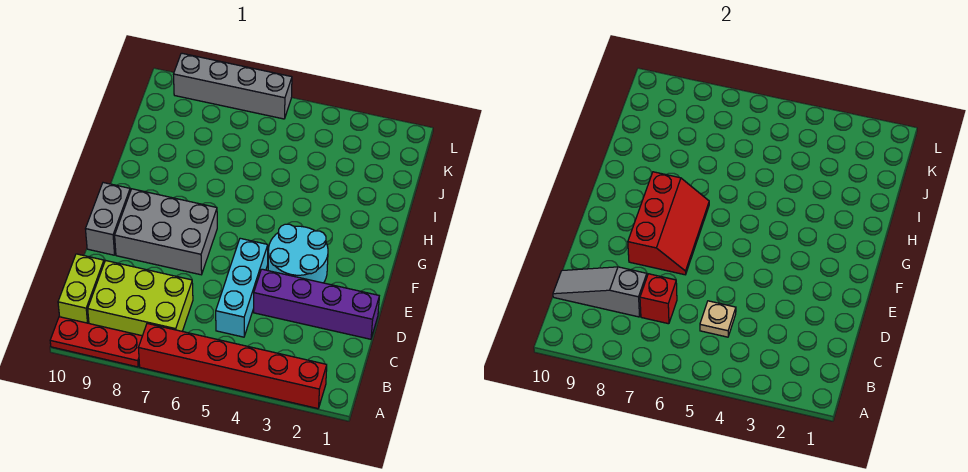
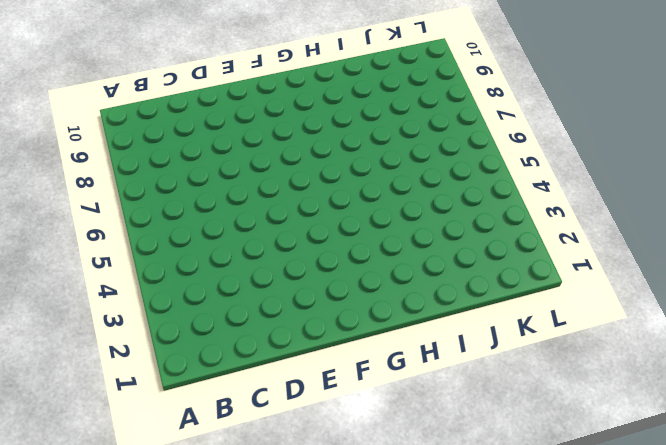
none -> red 1x6 brick [139,324,327,409]
none -> red 1x3 plate [50,317,142,367]
none -> lime 2x3 brick [88,261,193,336]

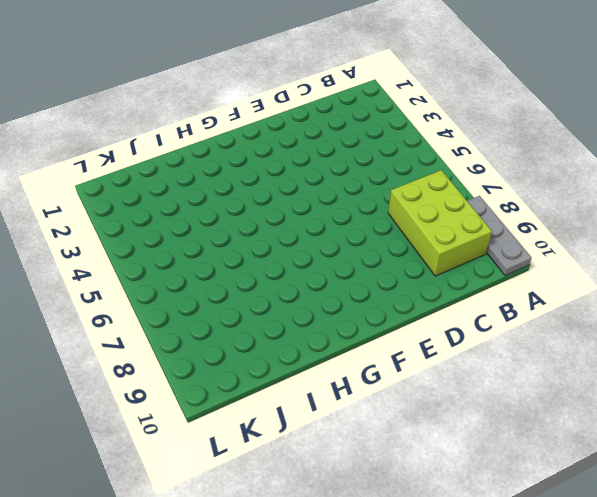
grey 1x3 plate [467,196,532,276] -> red 1x3 plate [50,317,142,367]
none -> red 1x6 brick [139,324,327,409]
none -> lime 1x2 brick [58,254,104,323]
none -> cyan 1x3 brick [216,238,268,337]

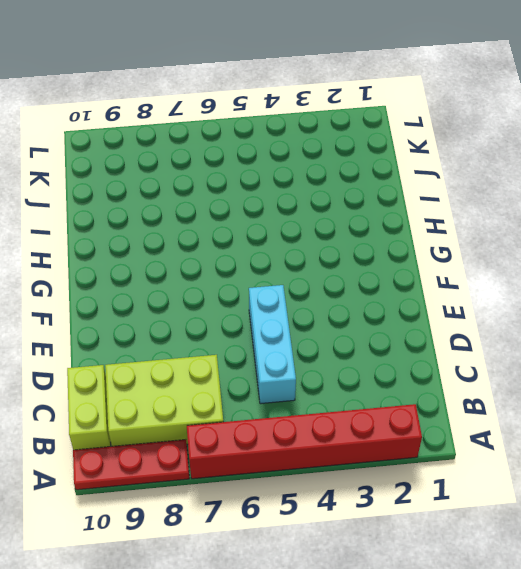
none -> purple 1x4 brick [254,269,379,339]
none -> cyan 2x2 round brick [268,224,328,283]
none -> grey 2x3 brick [115,189,217,275]

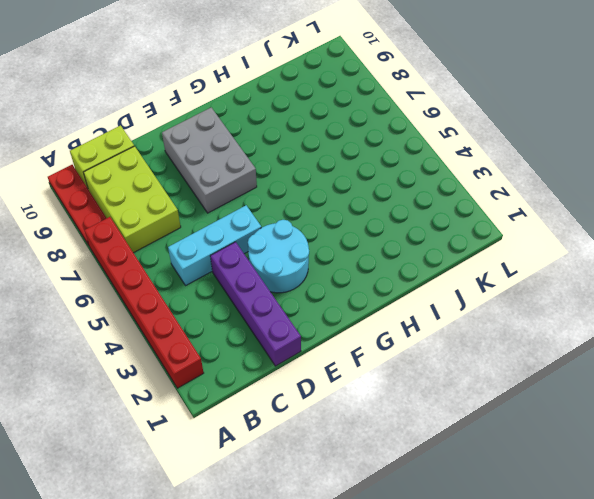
none -> grey 1x2 brick [86,183,130,255]
none -> grey 1x4 brick [173,53,292,119]
none -> tan 1x1 plate [700,301,736,337]

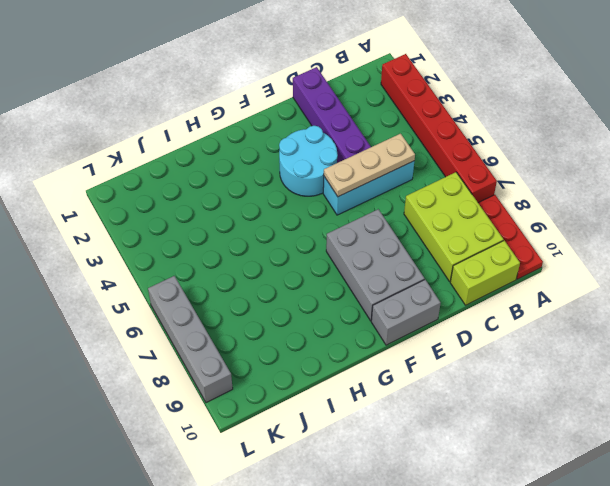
tan 1x3 plate [324,134,415,197] -> tan 1x1 plate [700,301,736,337]
none -> red 1x1 brick [640,274,677,324]
none -> grey 1x3 slope [553,267,647,317]
none -> red 2x3 slope [628,172,709,275]

